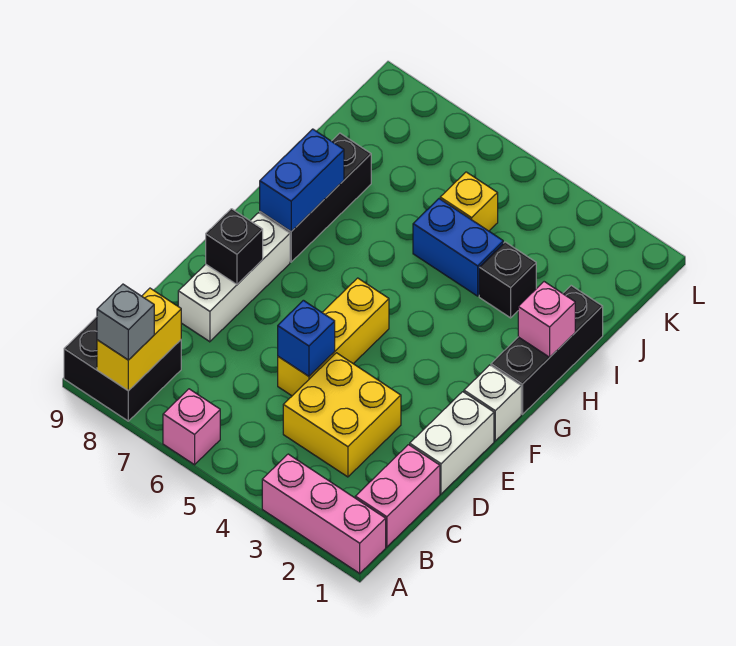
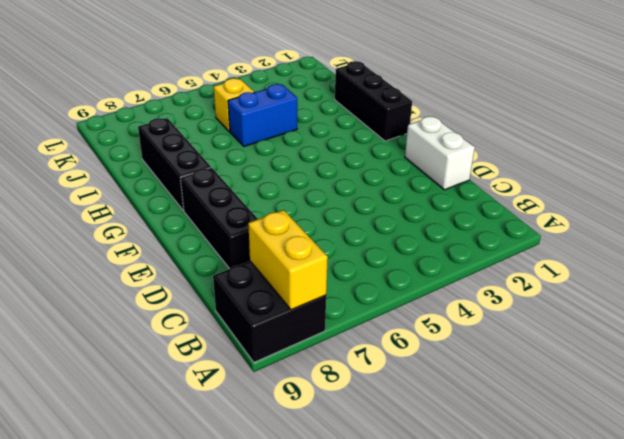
black 1x3 brick [181,168,258,269] -> white 1x3 brick [178,213,290,342]
none -> pink 1x3 brick [262,454,386,573]
none -> pink 1x1 brick [163,389,220,465]
none -> pink 1x2 brick [355,445,440,547]

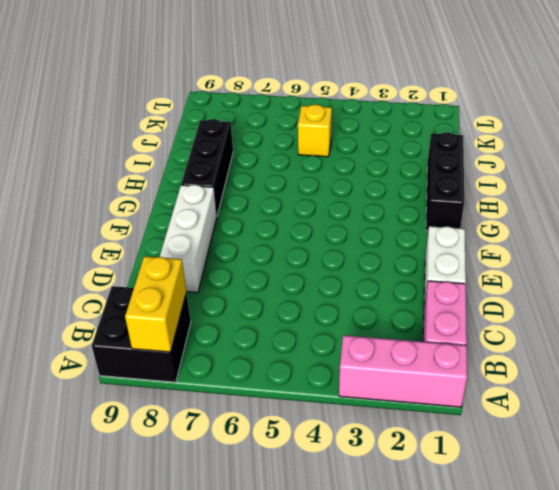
none -> pink 1x1 brick [163,389,220,465]
none -> yellow 2x2 brick [283,353,401,477]
none -> yellow 1x3 brick [278,278,389,396]

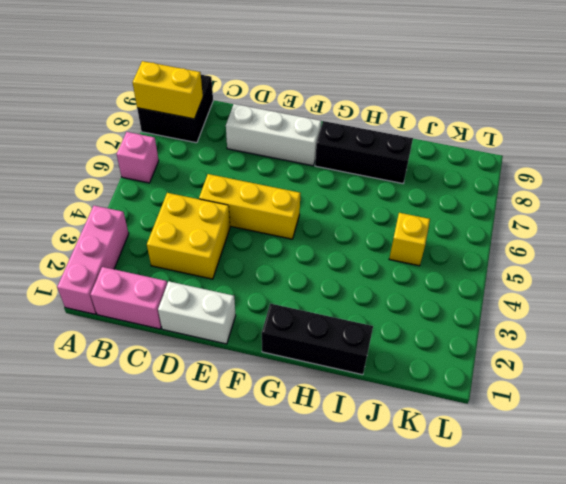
none -> white 1x1 brick [464,365,521,441]
none -> black 1x1 brick [479,242,536,318]
none -> blue 1x2 brick [413,199,503,296]

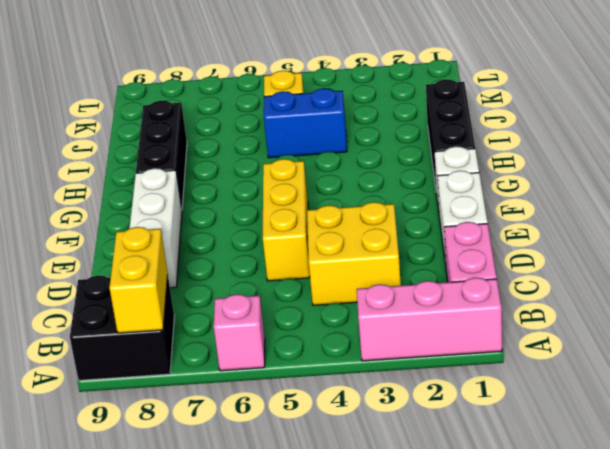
none -> black 1x1 brick [479,242,536,318]
none -> blue 1x1 brick [278,300,335,376]
none -> black 1x1 brick [206,209,263,284]

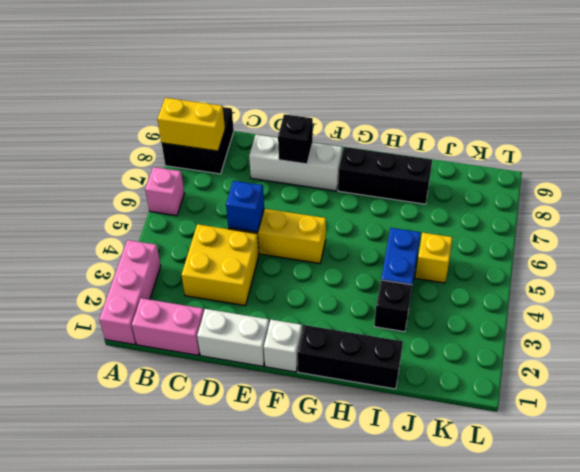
none -> blue 1x2 brick [260,129,344,231]
none -> pink 1x1 brick [518,282,575,357]
none -> grey 1x1 brick [97,284,154,360]

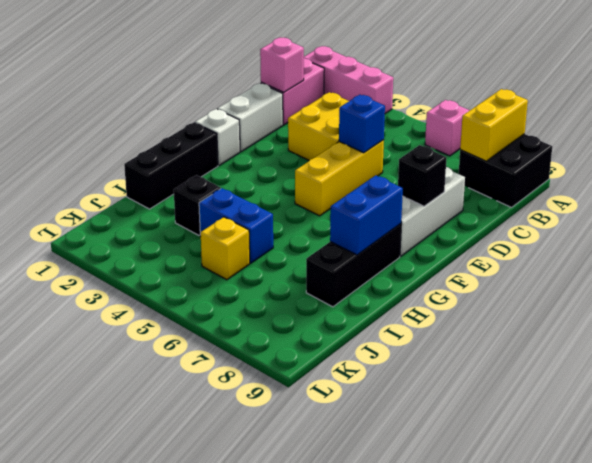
pink 1x1 brick [260,38,304,92] -> pink 1x1 brick moved to [518,282,575,357]
none -> grey 1x1 brick [97,284,154,360]

